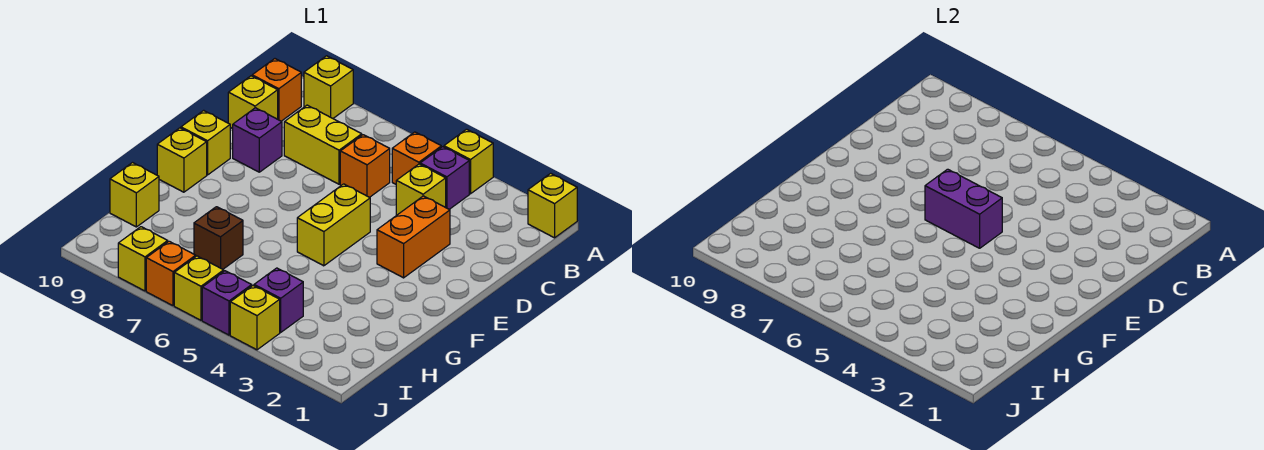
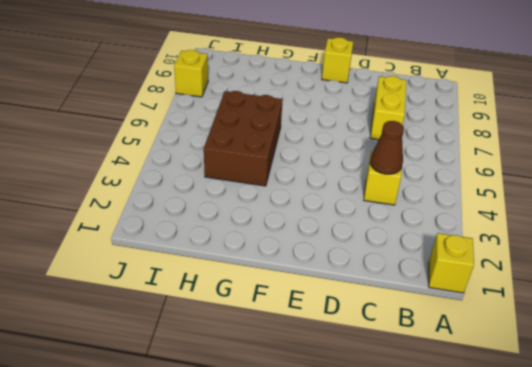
brown 1x1 cone [370,121,404,174] -> none
brown 2x3 brick [204,91,283,186] -> none
none -> yellow 1x1 brick [444,129,493,194]
none -> yellow 1x1 brick [304,56,353,118]
none -> purple 1x1 brick [420,147,469,209]

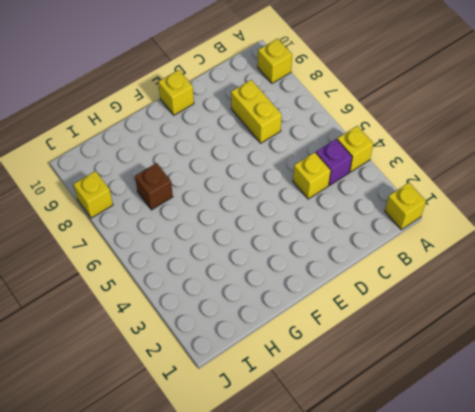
none -> orange 1x1 brick [392,132,441,184]
none -> orange 1x1 brick [252,59,301,121]
none -> orange 1x1 brick [340,135,390,197]

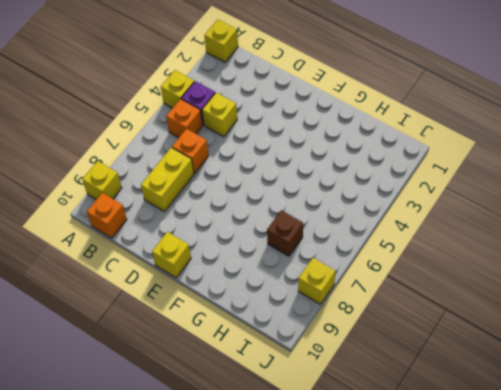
none -> yellow 1x1 brick [228,76,278,129]
none -> orange 1x2 brick [377,196,450,278]
none -> purple 1x1 brick [233,108,282,172]

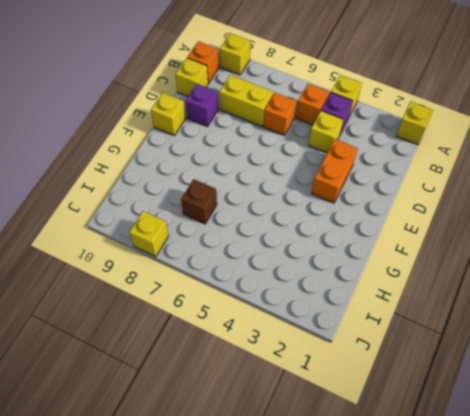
none -> yellow 1x2 brick [297,184,370,266]
none -> yellow 1x1 brick [157,128,207,192]
none -> yellow 1x1 brick [110,163,159,227]

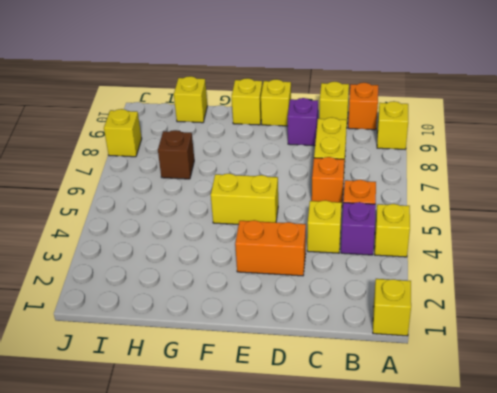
none -> purple 1x1 brick [254,268,303,332]
none -> yellow 1x1 brick [230,286,280,350]
none -> purple 1x1 brick [202,271,252,335]

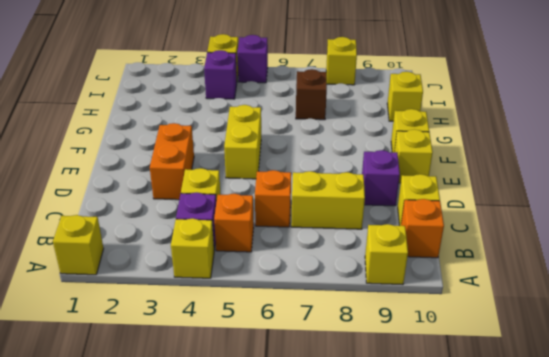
none -> yellow 1x1 brick [174,256,224,320]
none -> orange 1x1 brick [146,241,196,306]
none -> purple 1x2 brick [925,169,1002,248]

